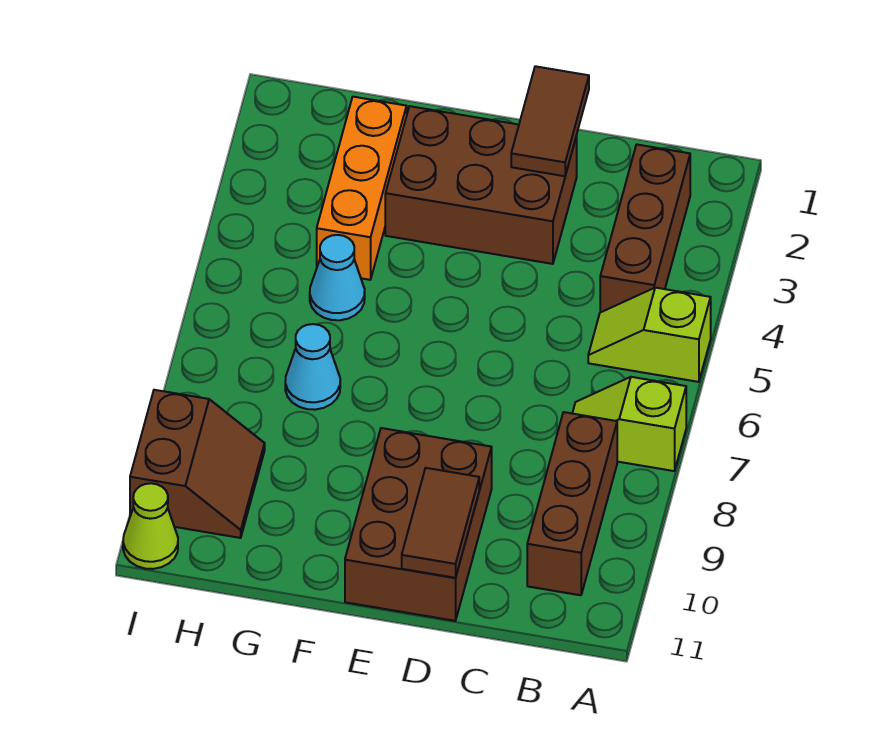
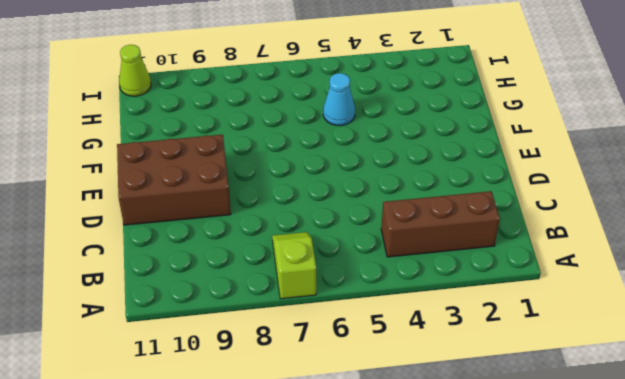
none -> lime 1x2 slope [588,288,711,382]
none -> brown 1x3 brick [527,412,617,595]
none -> brown 2x3 brick [385,106,577,264]

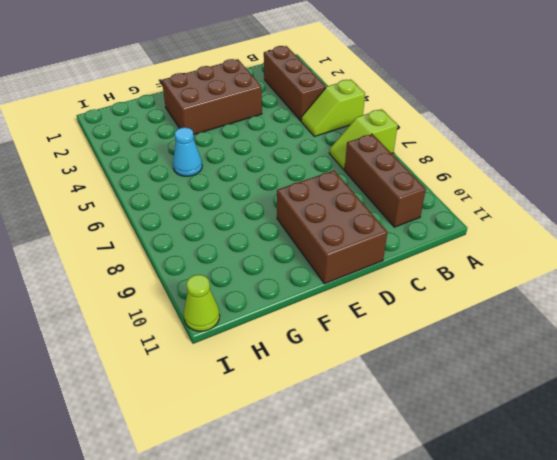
none -> orange 1x3 brick [317,97,407,280]
none -> cyan 1x1 cone [285,324,340,410]
none -> brown 2x2 slope [130,390,265,538]

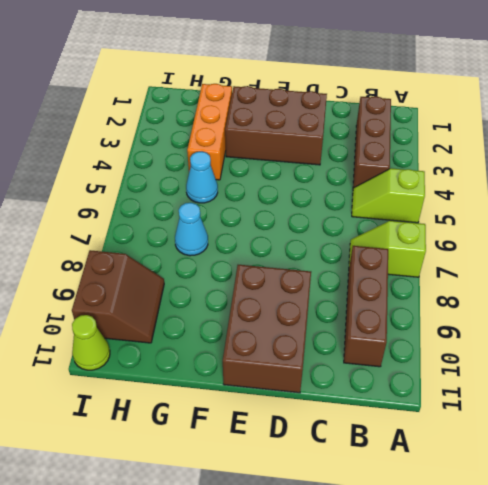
none -> brown 1x2 tile [511,66,589,176]
none -> brown 1x2 tile [402,468,479,578]

